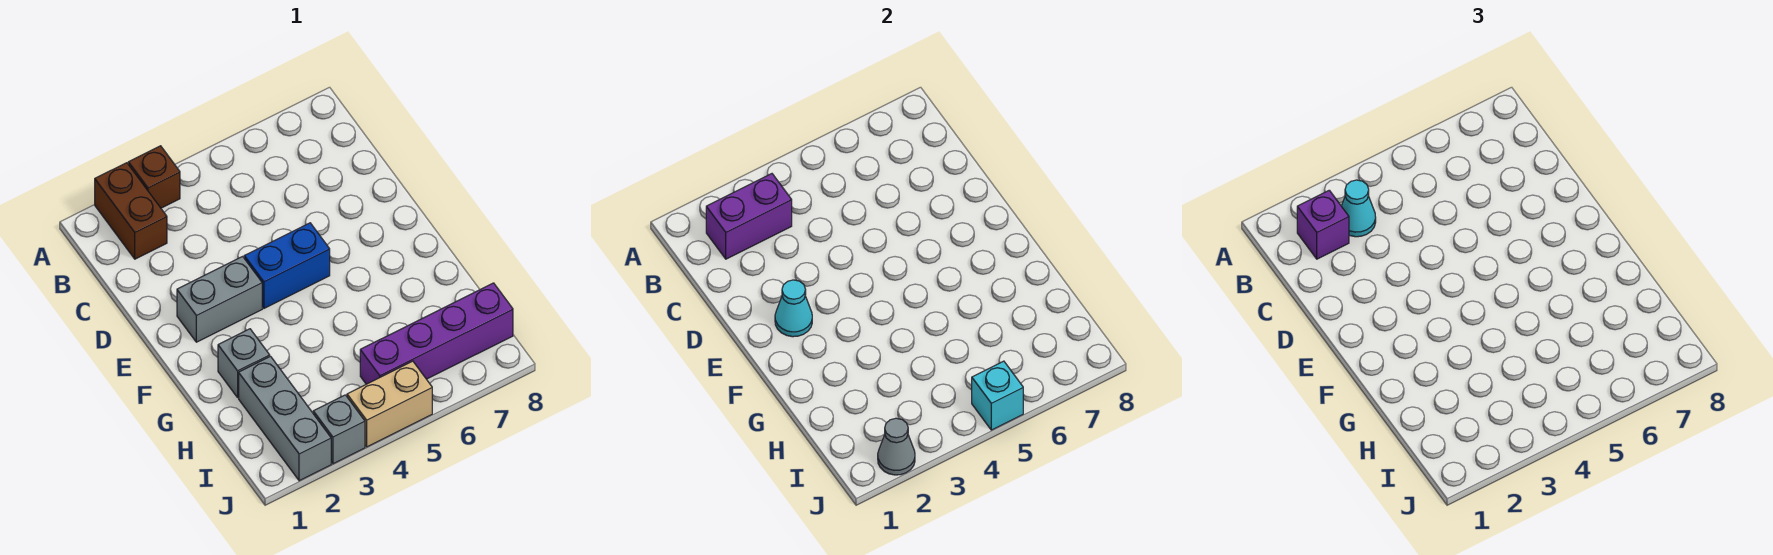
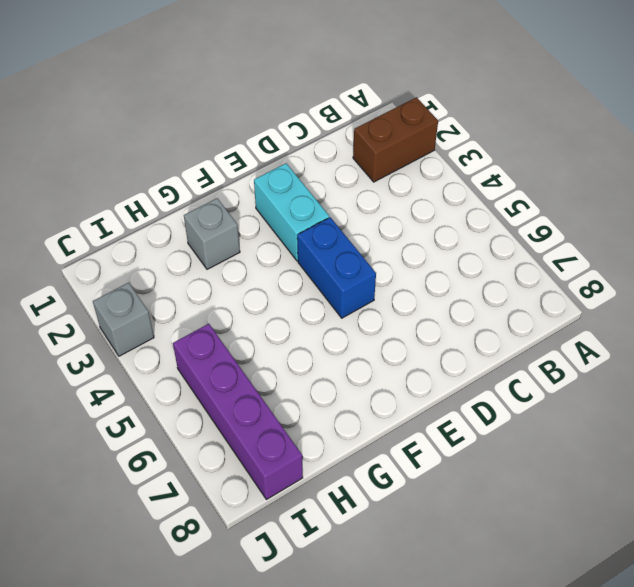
cyan 1x2 brick [254,163,329,261] -> grey 1x2 brick [177,256,262,342]
none -> brown 1x1 brick [128,146,180,208]
none -> grey 1x3 brick [239,356,331,481]
none -> tan 1x2 brick [347,361,432,447]

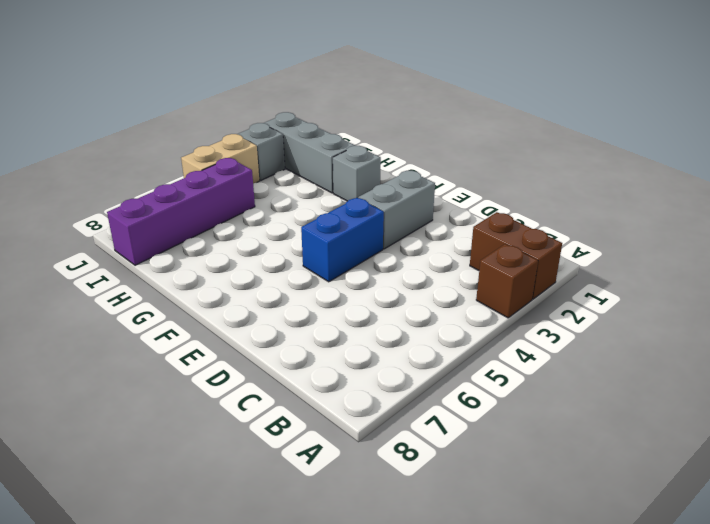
none -> purple 1x2 brick [706,174,792,259]
none -> cyan 1x1 cone [775,280,812,337]
none -> grey 1x1 cone [878,418,915,475]

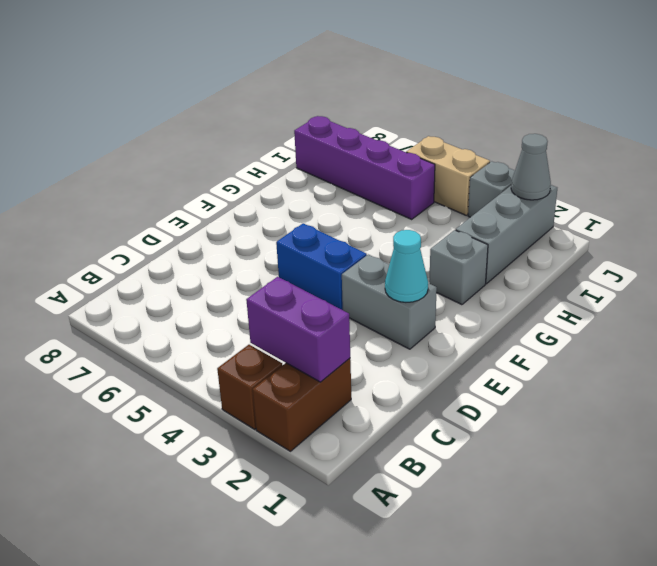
none -> cyan 1x1 brick [972,361,1023,430]
none -> purple 1x1 brick [1297,190,1349,259]
none -> cyan 1x1 cone [1342,180,1376,237]

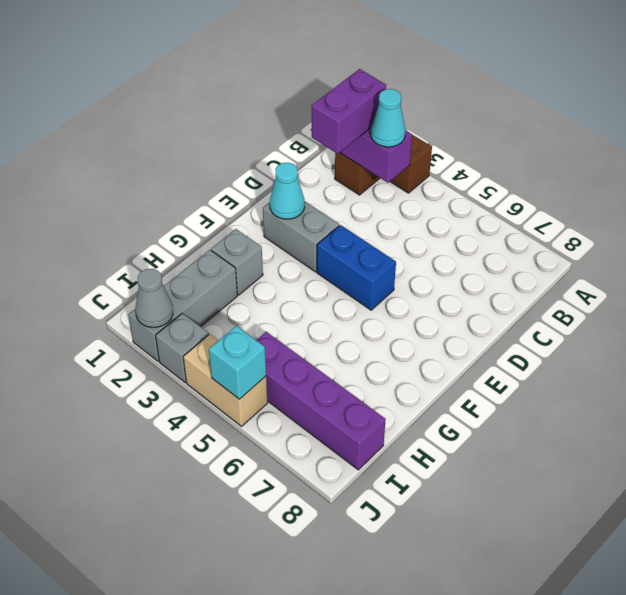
purple 1x2 brick [312,69,386,154] -> purple 1x1 brick [1297,190,1349,259]

